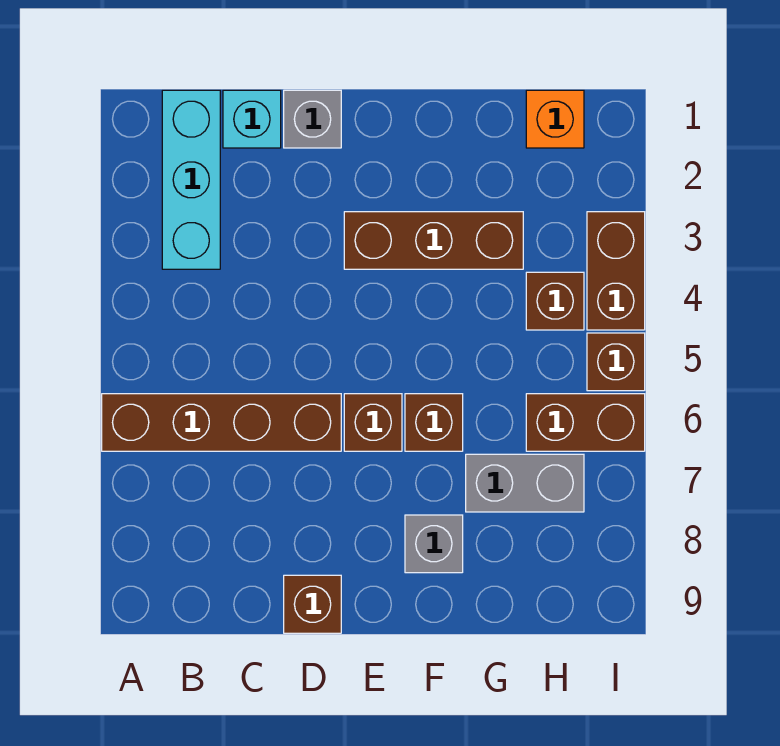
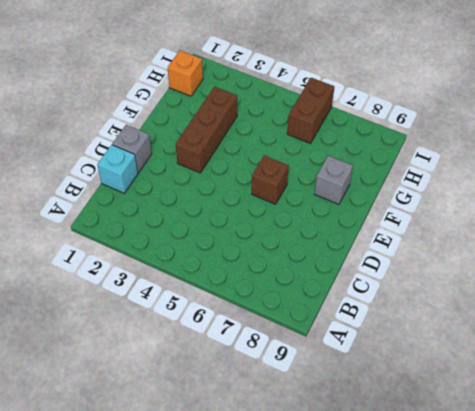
none -> brown 1x4 brick [102,394,341,451]
none -> cyan 1x3 brick [162,90,220,269]
none -> brown 1x1 brick [284,575,341,633]

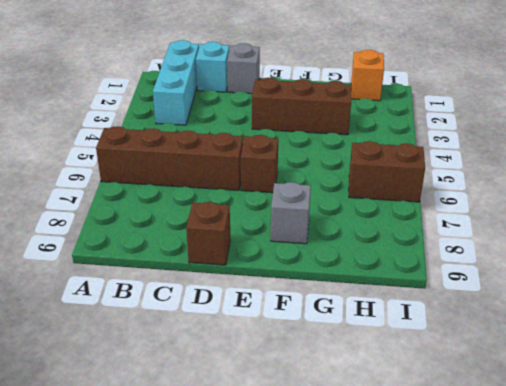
none -> brown 1x1 brick [405,394,463,451]
none -> grey 1x2 brick [466,454,584,512]
none -> brown 1x1 brick [526,272,584,330]

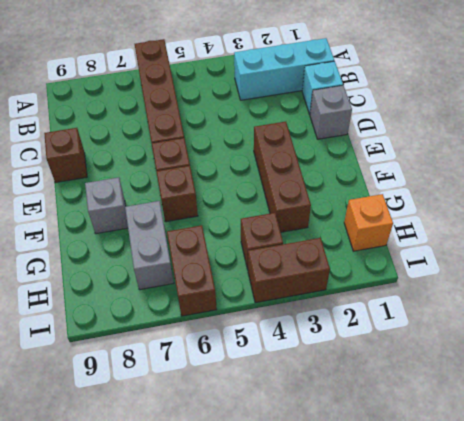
none -> brown 1x1 brick [587,333,645,391]

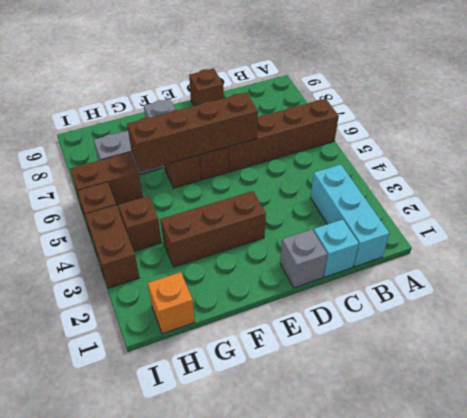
brown 1x4 brick [127,93,258,171] -> none

